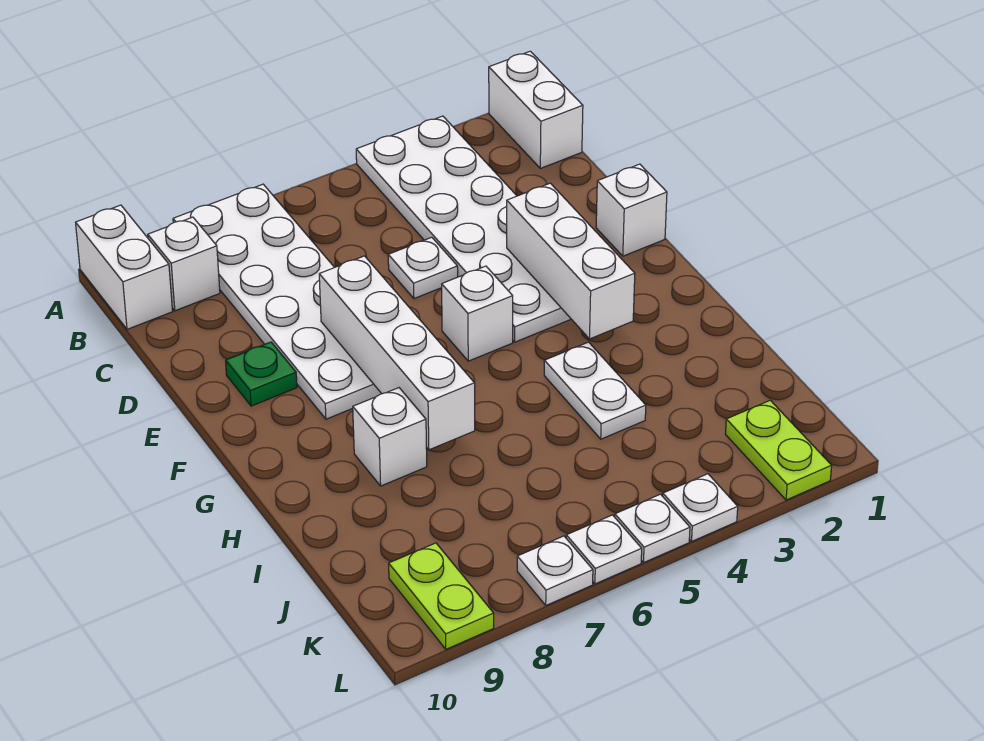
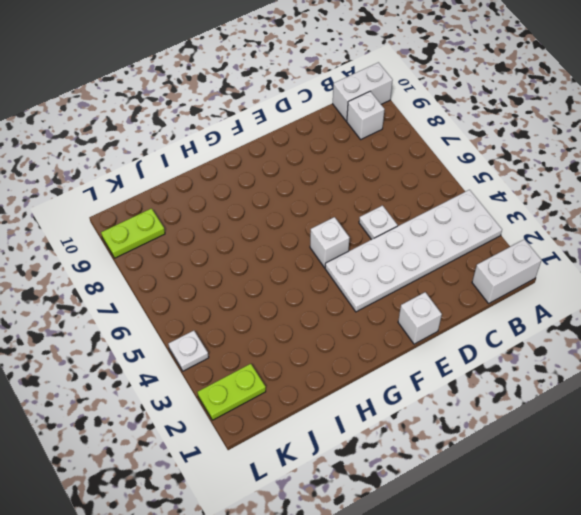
none -> white 2x6 plate [173,184,381,419]
none -> green 1x1 plate [226,342,297,406]
none -> white 1x2 plate [544,342,646,439]

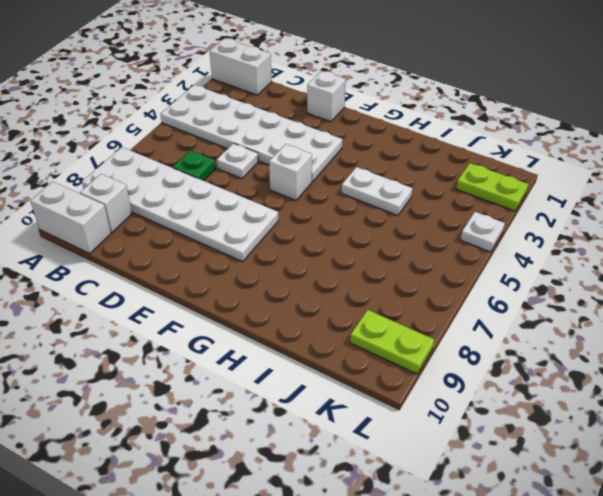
green 1x1 plate [173,150,215,181] -> green 1x1 plate moved to [226,342,297,406]
none -> white 1x1 brick [353,388,427,486]
none -> white 1x1 plate [615,494,690,562]
none -> white 1x1 plate [566,515,642,584]

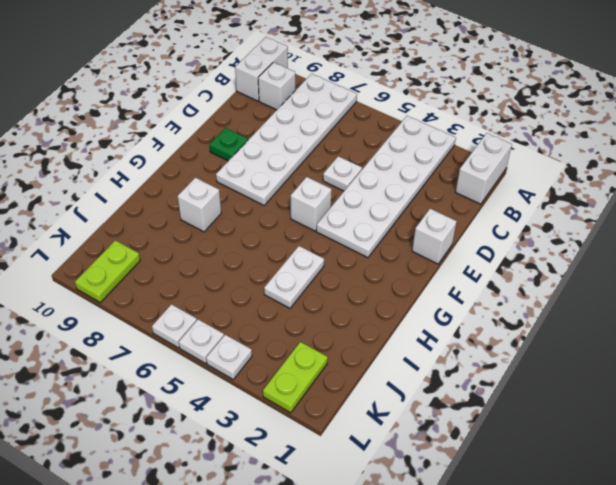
none -> white 1x1 plate [517,536,593,605]
none -> white 1x3 brick [507,183,635,339]
none -> white 1x4 brick [319,256,475,450]

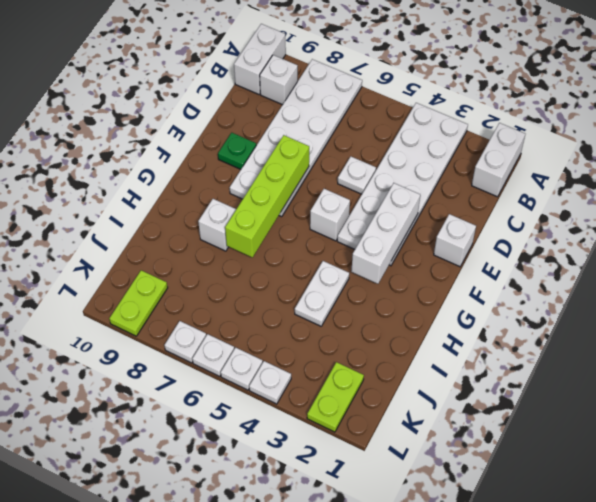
lime 1x4 brick [225,135,309,257] -> white 1x4 brick [319,256,475,450]

